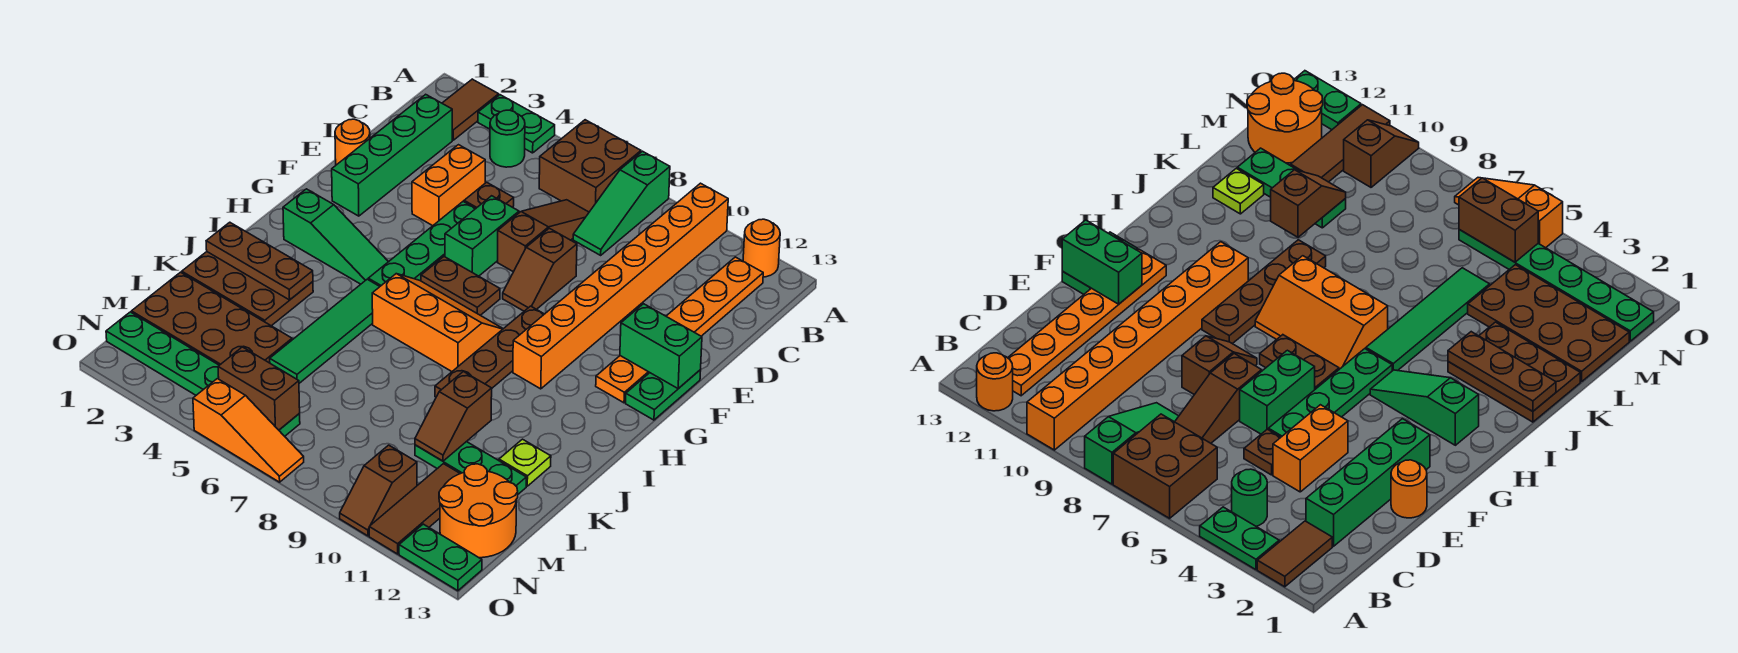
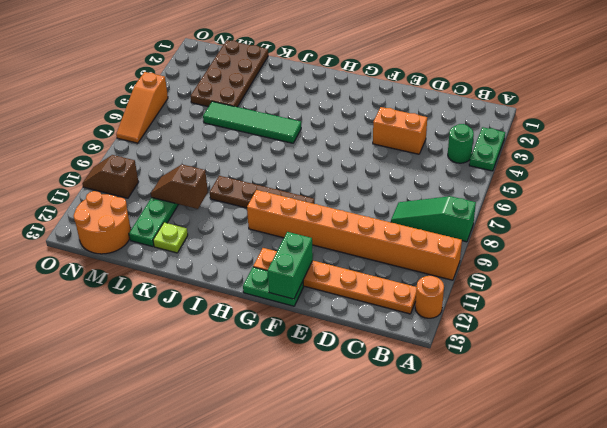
none -> brown 1x2 tile [442,79,499,140]
none -> brown 2x2 brick [539,120,641,212]
none -> green 1x4 brick [332,94,452,216]
none -> brown 1x3 slope [497,200,589,272]

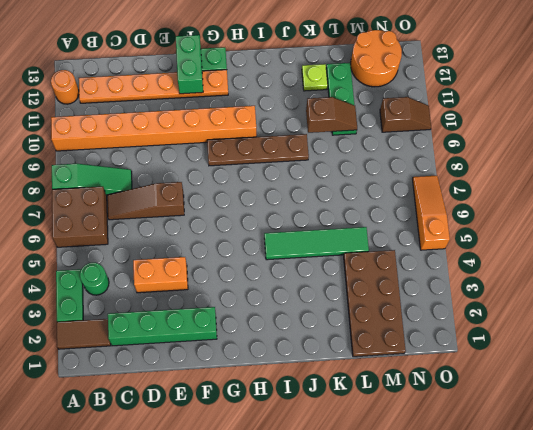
none -> brown 1x1 plate [464,182,514,208]
none -> orange 1x1 round brick [335,119,370,165]
none -> green 1x4 plate [368,202,476,286]
none -> green 1x2 brick [445,196,519,276]

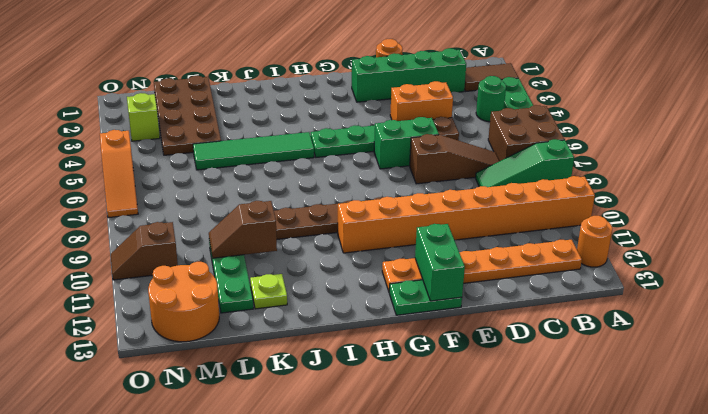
lime 1x1 brick [127,93,160,141] -> green 1x6 plate [106,312,300,436]
none -> brown 1x2 slope [503,228,577,311]
none -> brown 1x2 plate [421,257,500,315]
none -> green 1x3 slope [283,189,388,284]
none -> orange 2x3 slope [372,274,503,371]

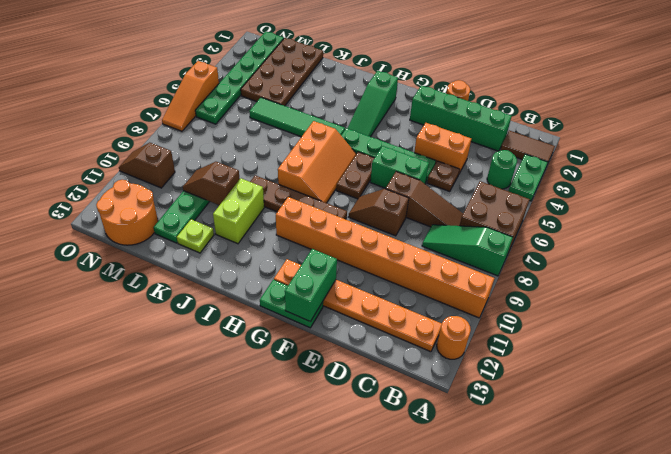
lime 1x2 brick [213,178,264,244] -> none
none -> brown 2x3 plate [182,252,313,326]
none -> brown 1x3 tile [369,464,460,554]
none -> green 1x2 plate [399,524,482,591]
none -> brown 1x3 plate [206,222,313,300]

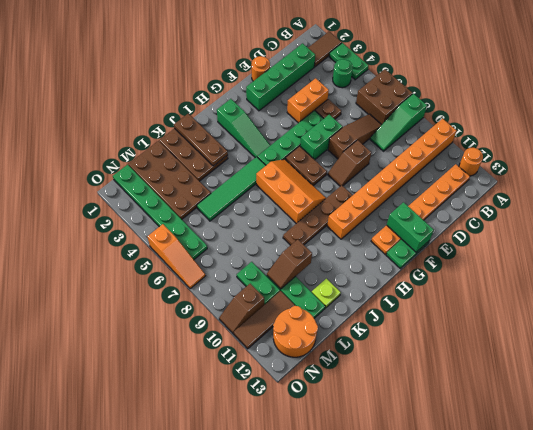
green 1x2 plate [237,262,280,305] -> green 1x2 plate moved to [399,524,482,591]
none -> brown 1x2 brick [218,347,300,430]

